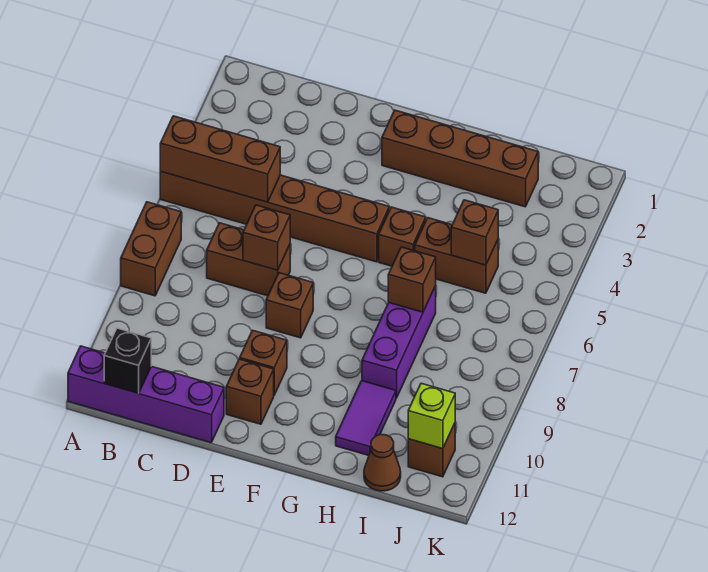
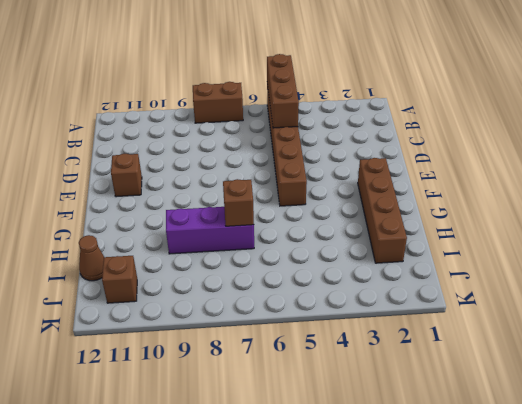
none -> purple 1x4 brick [68,346,224,443]
none -> brown 1x2 brick [207,223,290,296]
none -> brown 1x1 brick [266,273,313,338]

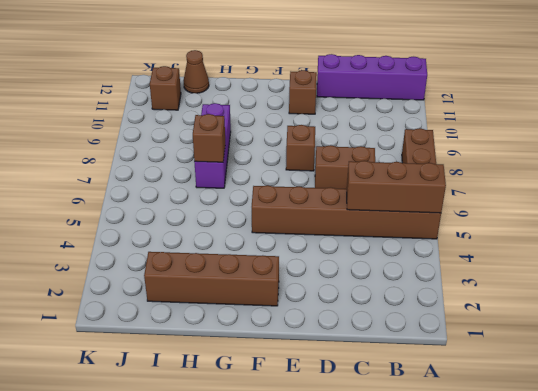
none -> brown 1x1 brick [240,330,287,395]
none -> brown 1x1 brick [379,207,426,266]
none -> brown 1x2 brick [415,218,498,293]

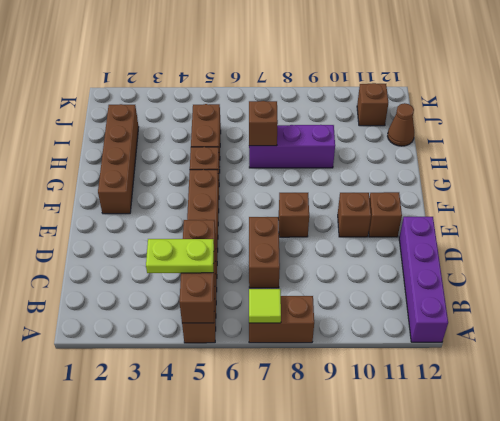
lime 1x1 tile [249,289,281,323] -> none
lime 1x2 plate [146,239,214,273] -> none
none -> purple 1x2 tile [336,381,396,455]
none -> black 1x1 brick [104,328,151,393]
none -> brown 1x1 brick [243,205,290,270]

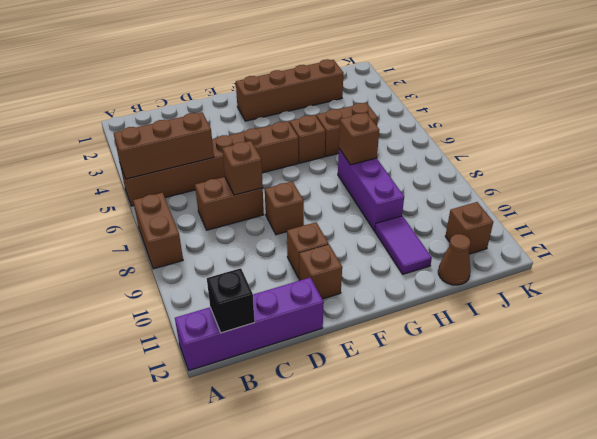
none -> brown 1x1 brick [451,200,498,265]
none -> lime 1x1 brick [408,383,455,449]

